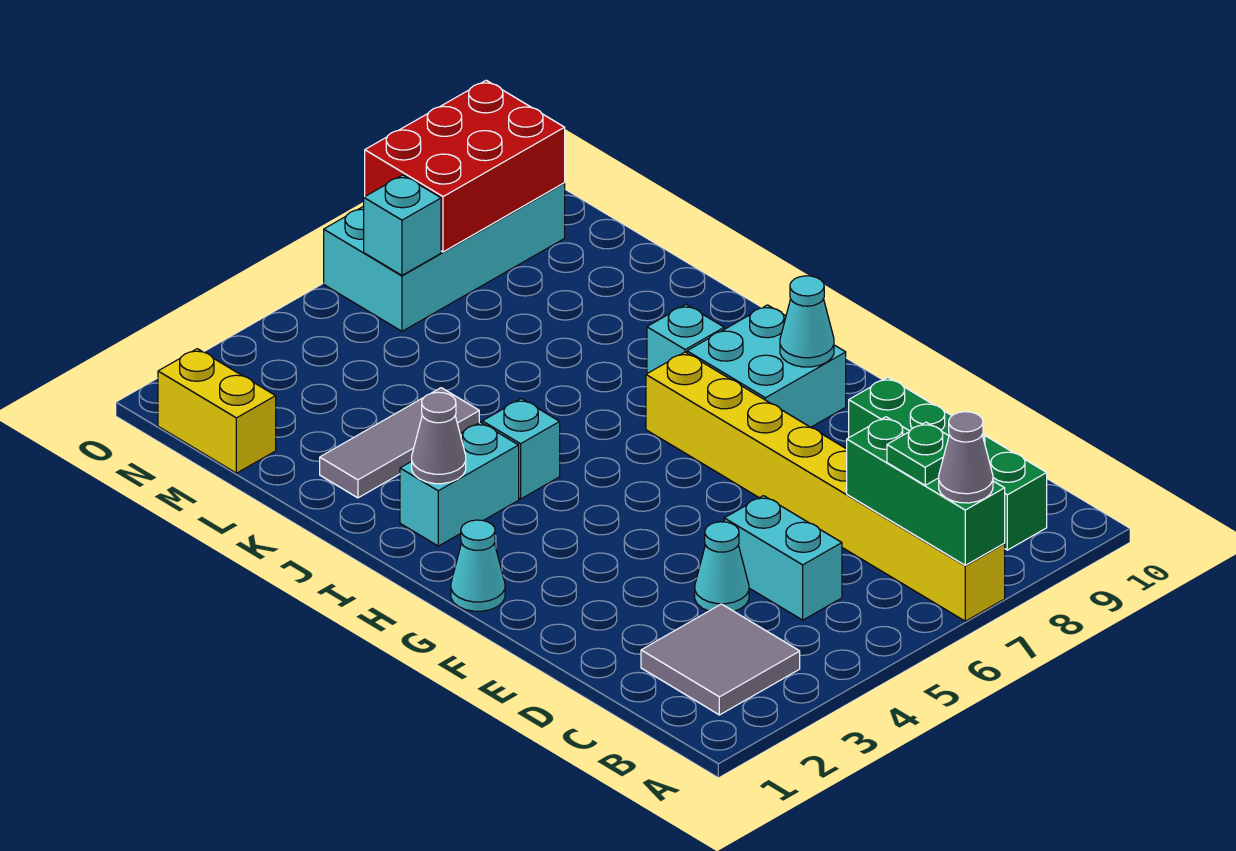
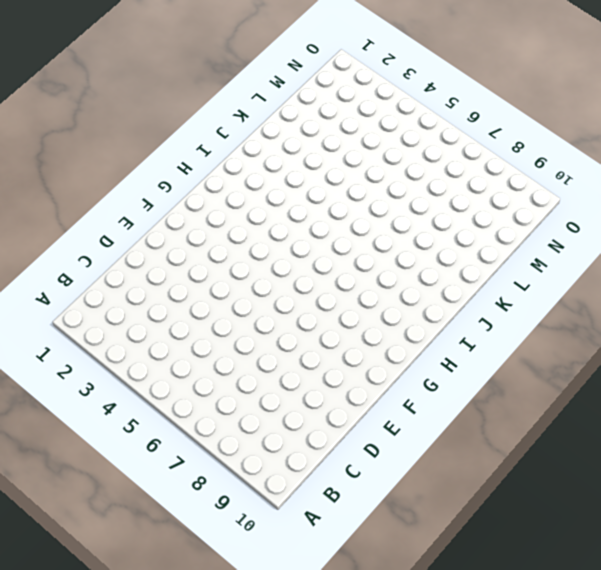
none -> yellow 1x8 brick [646,352,1005,621]
none -> grey 2x2 tile [641,604,800,715]
none -> green 1x4 brick [849,377,1047,550]

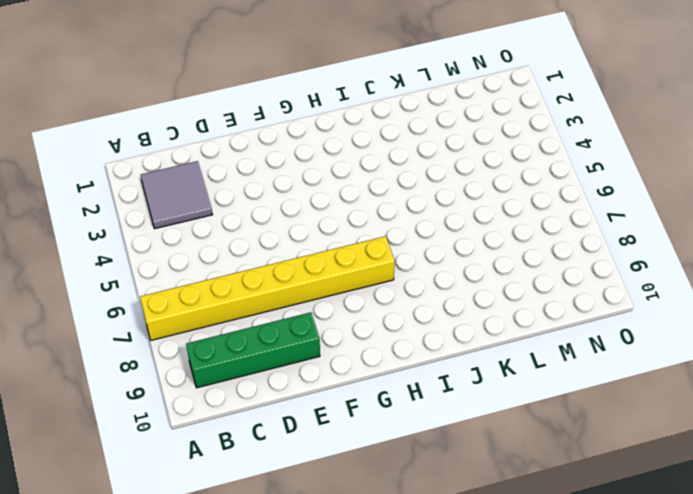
none -> cyan 1x2 brick [724,496,842,620]
none -> cyan 1x1 cone [695,522,749,611]
none -> cyan 1x1 cone [451,520,505,611]

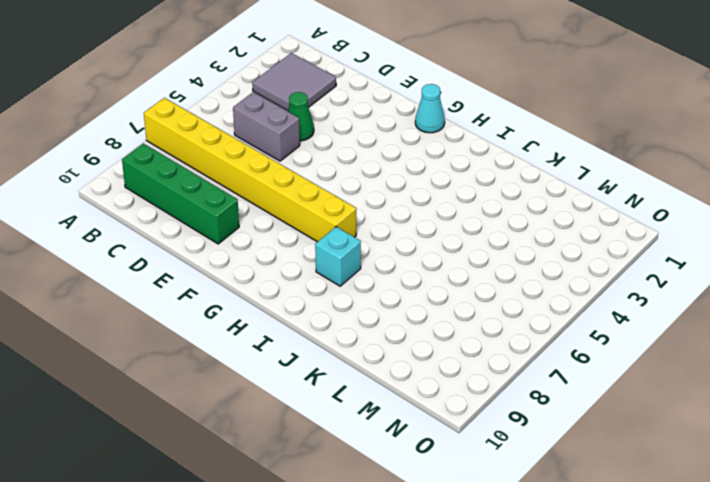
grey 1x2 brick [233,93,300,161] -> cyan 1x2 brick [724,496,842,620]
green 1x1 cone [288,92,314,141] -> cyan 1x1 cone [695,522,749,611]
none -> cyan 2x2 brick [687,305,846,427]
none -> cyan 1x2 brick [400,422,519,546]
none -> cyan 1x1 brick [482,399,560,499]

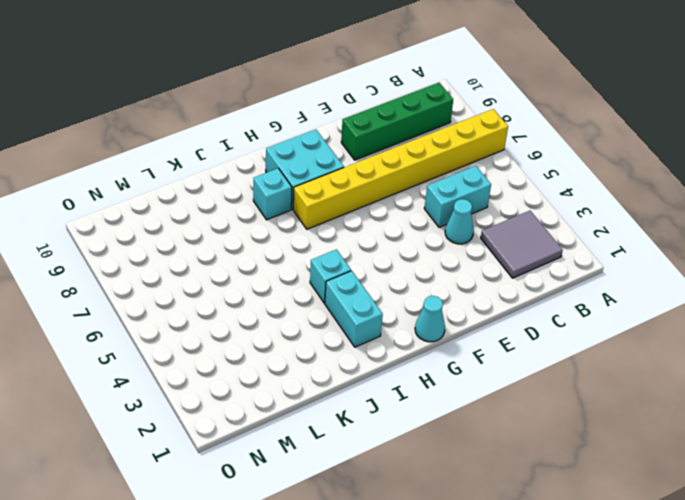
none -> grey 1x3 tile [320,388,479,498]
none -> yellow 1x2 brick [158,349,276,473]
none -> cyan 2x4 brick [324,183,565,331]

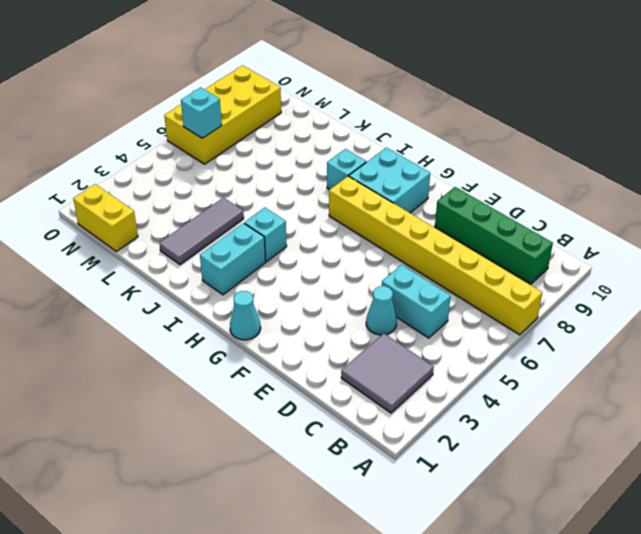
yellow 2x4 brick [164,65,281,164] -> cyan 2x4 brick [324,183,565,331]
none -> green 1x3 brick [847,417,1005,565]
none -> cyan 1x1 cone [780,276,834,367]
none -> grey 1x1 cone [412,392,466,484]

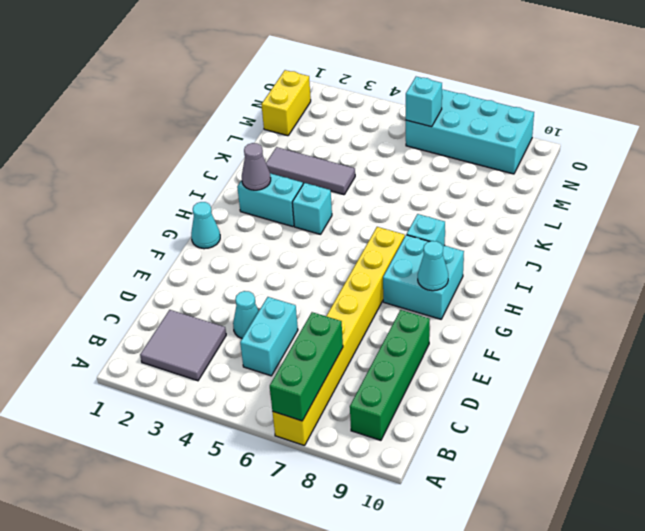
none -> red 2x3 brick [365,80,565,252]
none -> grey 1x1 cone [939,412,993,503]
none -> green 1x1 plate [887,422,949,485]

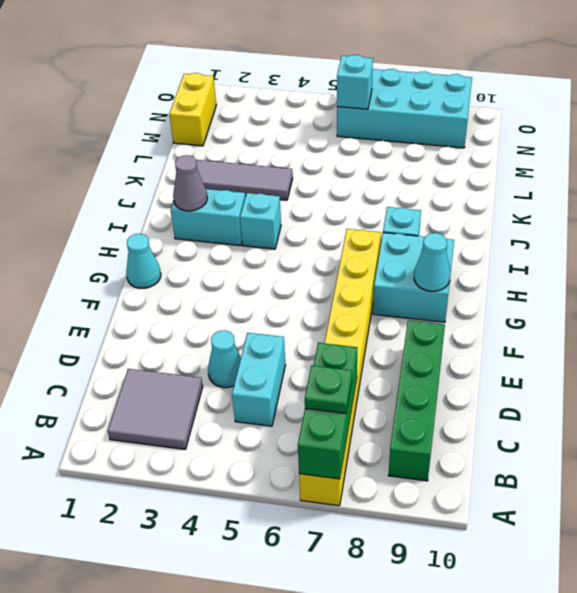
none -> red 2x3 brick [365,80,565,252]
none -> grey 1x1 cone [939,412,993,503]

